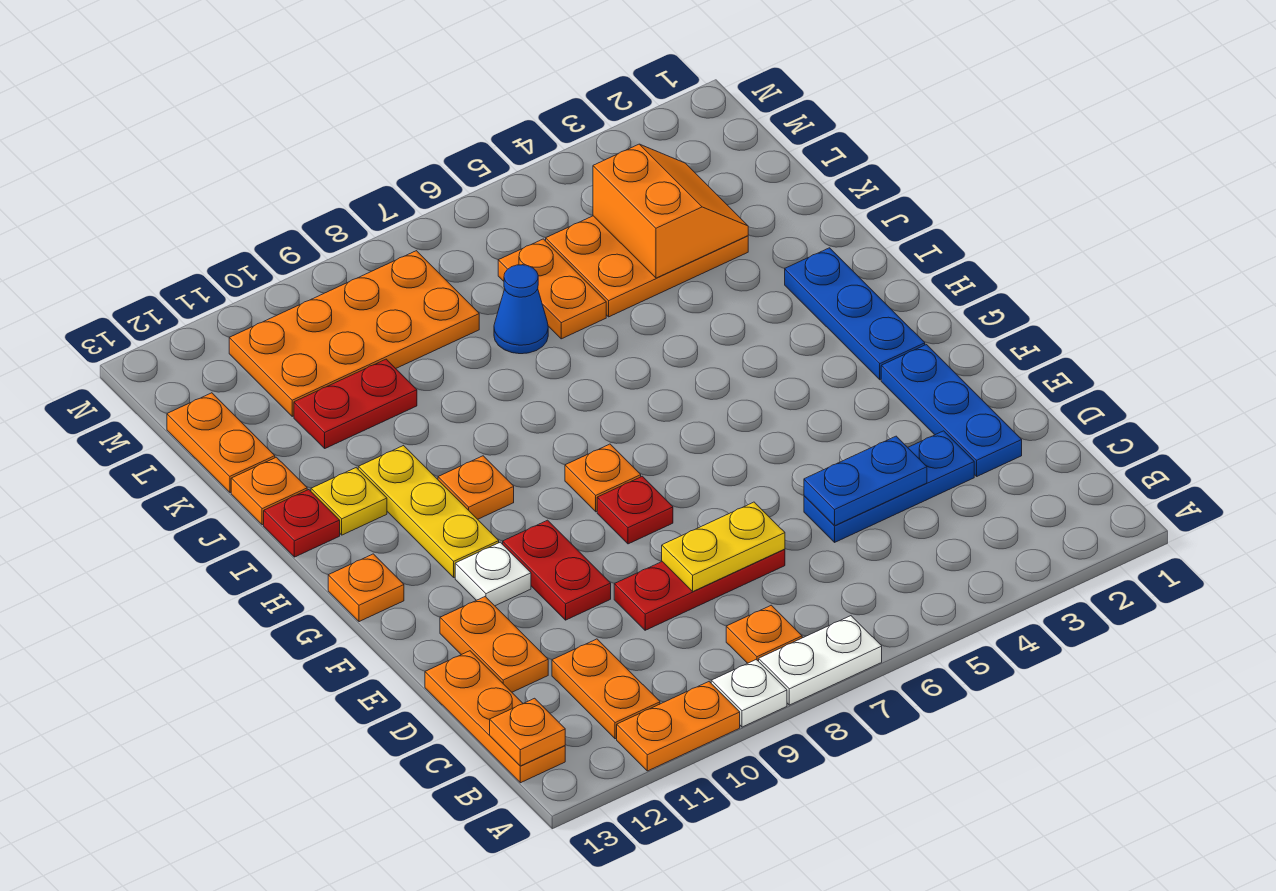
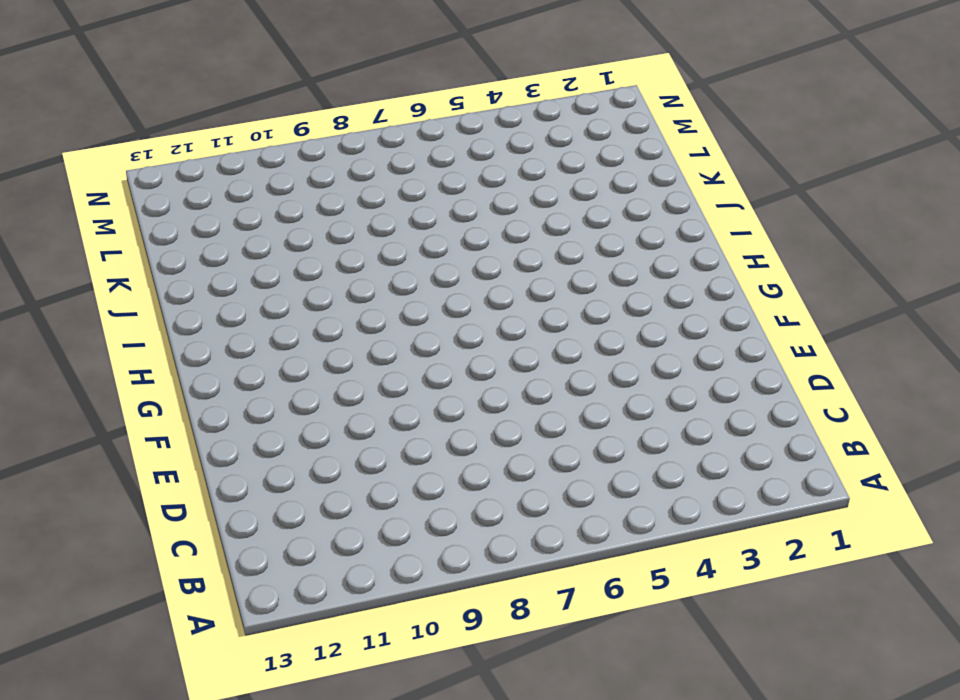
none -> white 1x2 plate [759,616,882,705]
none -> white 1x1 plate [711,660,787,727]
none -> orange 1x2 plate [617,682,740,771]
none -> orange 1x1 plate [726,605,802,663]

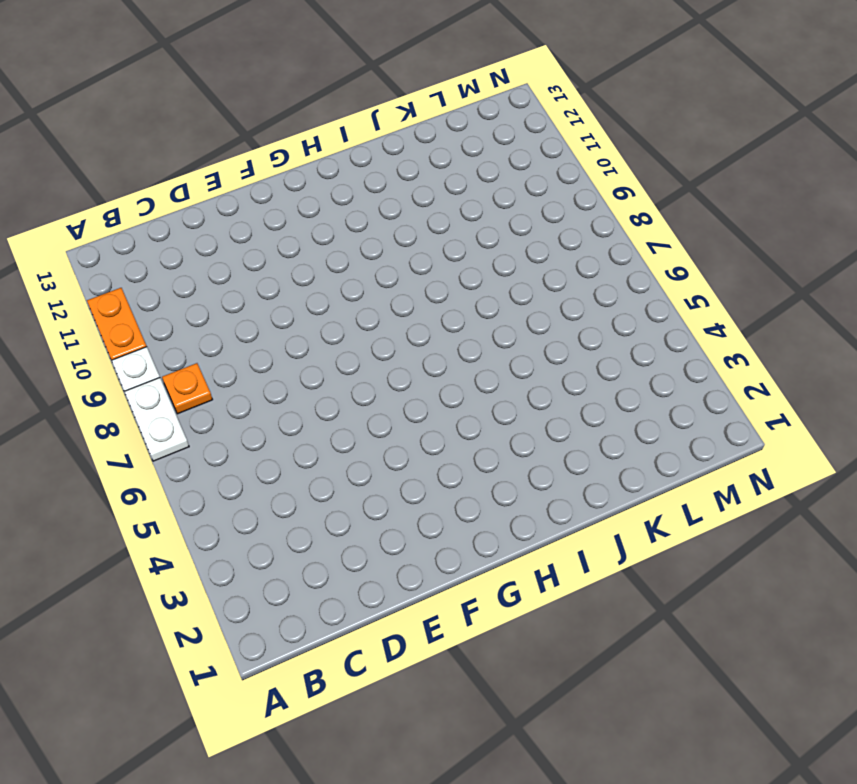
none -> orange 1x2 plate [552,639,660,739]
none -> orange 1x3 plate [425,651,565,783]
none -> blue 1x3 plate [881,345,1022,476]
none -> blue 1x3 plate [804,431,974,542]

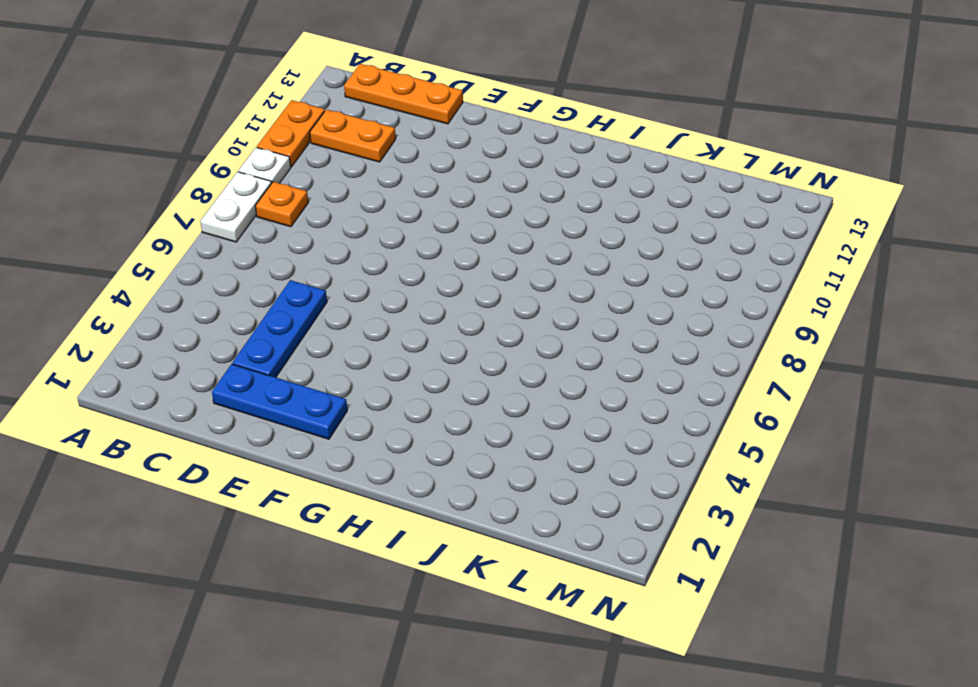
none -> red 1x3 plate [614,549,785,630]
none -> orange 1x2 plate [440,597,548,692]
none -> red 1x2 plate [503,520,611,620]
none -> red 1x1 plate [597,476,673,544]

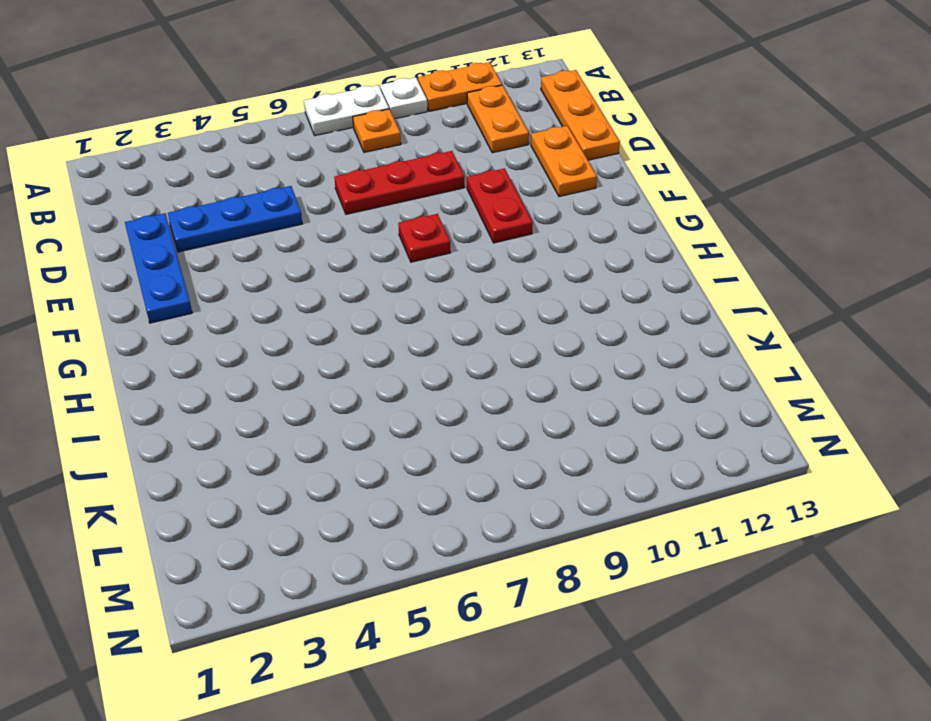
none -> white 1x1 plate [455,542,531,606]
none -> blue 1x3 plate [785,248,925,380]
none -> orange 1x1 plate [565,444,641,512]
none -> yellow 1x3 plate [358,446,499,577]

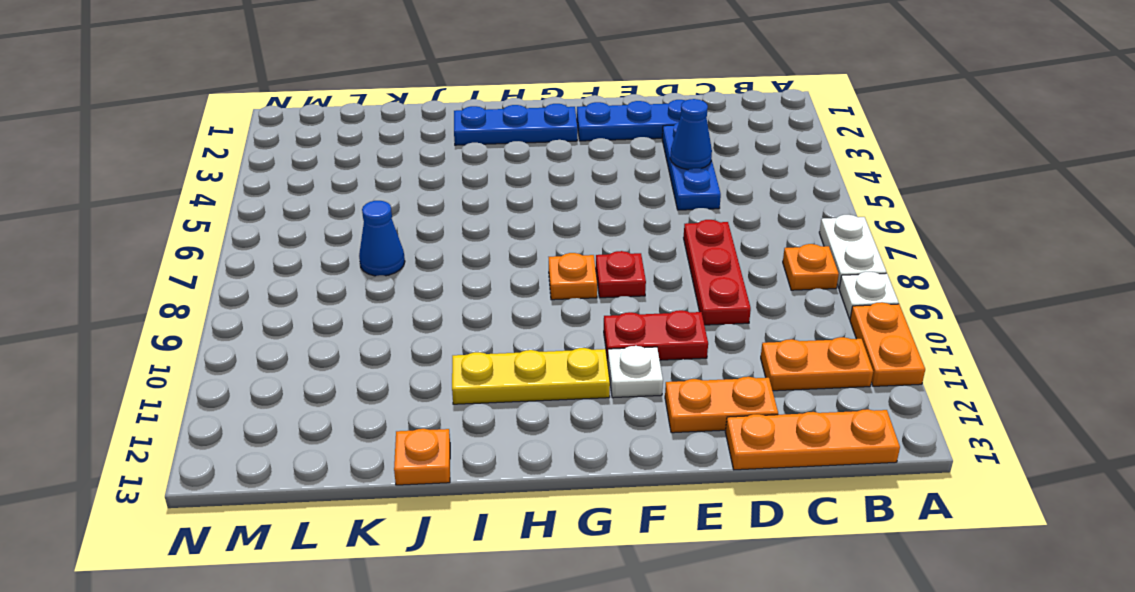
blue 1x1 cone [670,99,712,169] -> blue 1x2 plate [804,436,927,525]
none -> orange 1x1 plate [328,554,404,622]
none -> orange 1x1 plate [438,456,514,519]
none -> yellow 1x1 plate [311,468,387,535]
none -> red 1x1 plate [264,490,340,557]

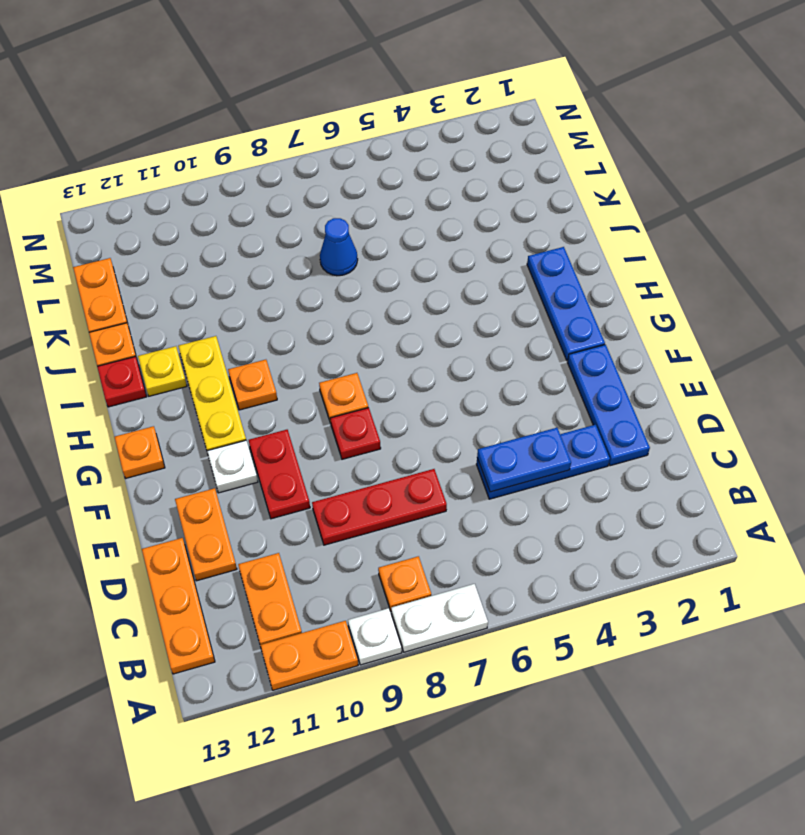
none -> orange 2x3 plate [546,216,748,317]
none -> orange 1x2 plate [498,239,606,339]
none -> red 1x2 plate [294,359,417,448]
none -> orange 2x4 plate [229,251,479,416]

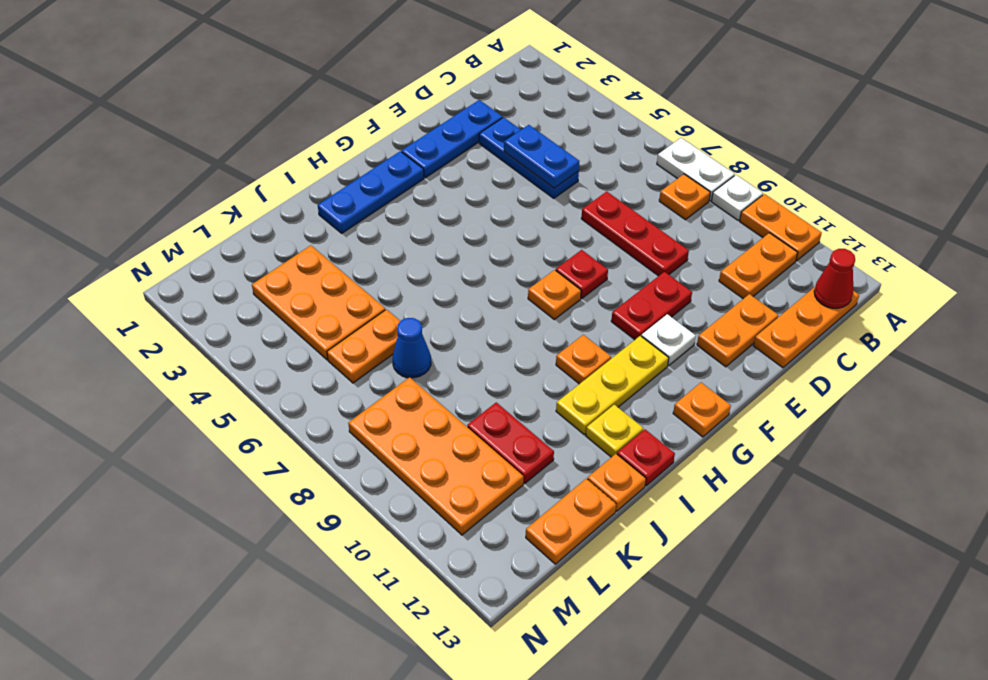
red 1x1 cone [814,249,855,308] -> orange 1x1 plate [490,698,565,766]
none -> yellow 1x2 plate [662,502,785,591]
none -> orange 2x2 slope [593,144,748,278]

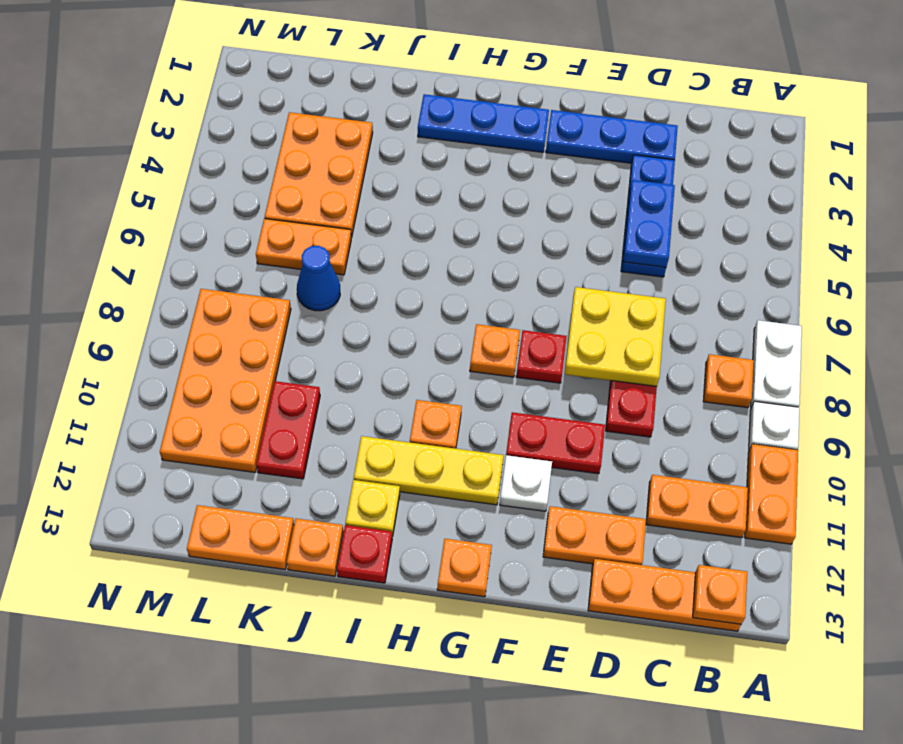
yellow 2x2 plate [565,287,666,386] -> yellow 1x2 plate [662,502,785,591]
none -> orange 2x2 slope [593,144,748,278]

